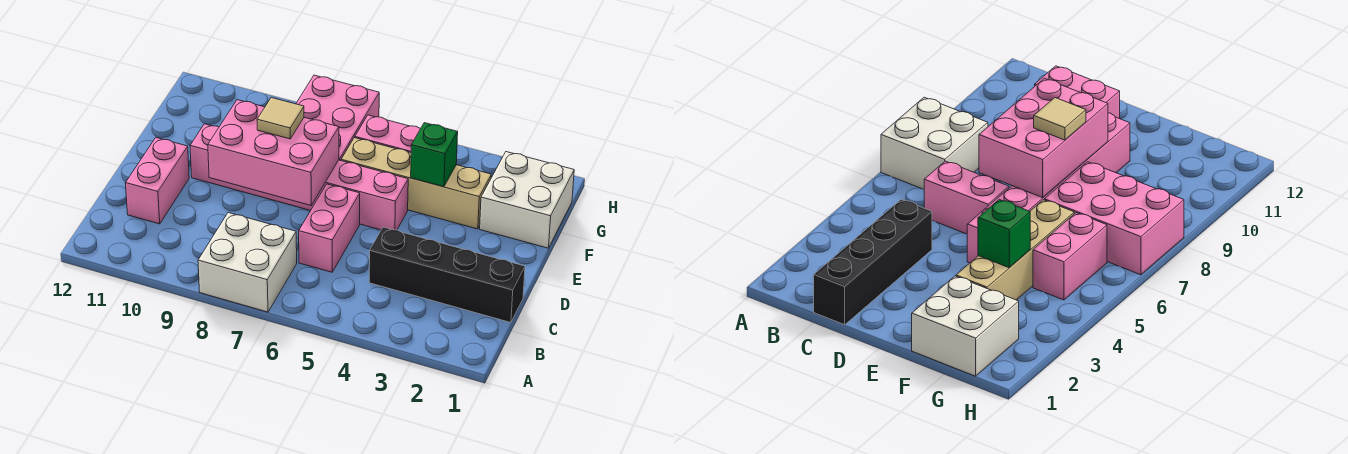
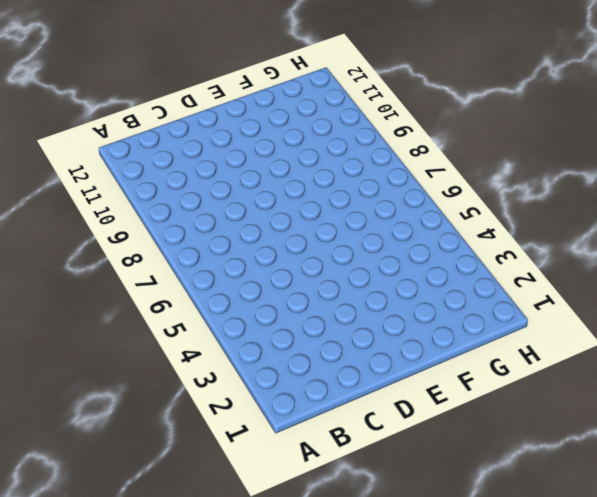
none -> white 2x2 brick [198,213,297,312]
none -> black 1x4 brick [369,227,525,323]
none -> pink 1x2 brick [299,184,360,272]

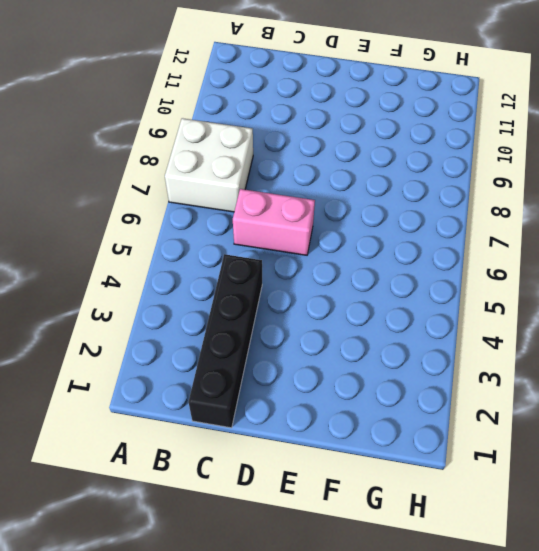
none -> pink 1x2 brick [126,138,189,224]
none -> pink 1x6 brick [190,124,408,230]
none -> white 2x2 brick [480,152,574,248]

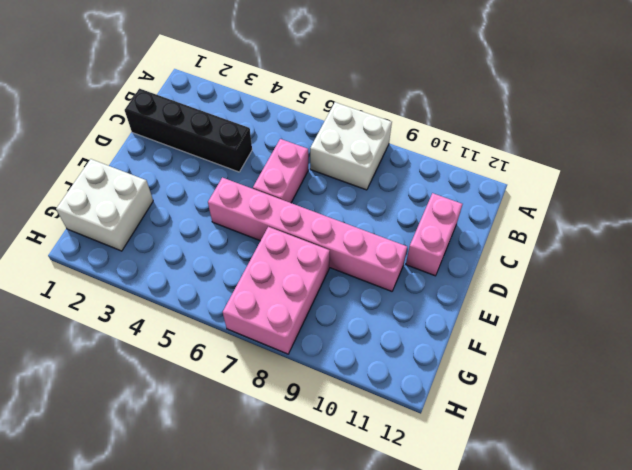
none -> tan 1x4 brick [341,138,491,229]
none -> pink 1x2 brick [355,115,420,153]
none -> pink 2x3 brick [208,100,339,205]

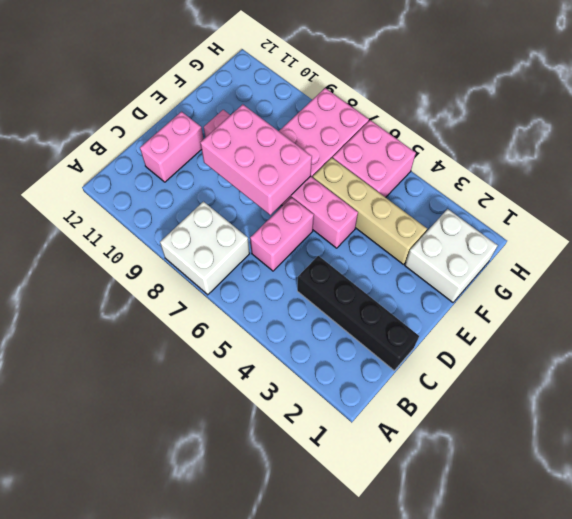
pink 2x2 brick [333,120,416,197] -> pink 1x2 brick [355,115,420,153]
none -> green 1x1 brick [411,123,458,187]
none -> tan 1x1 tile [257,97,304,139]

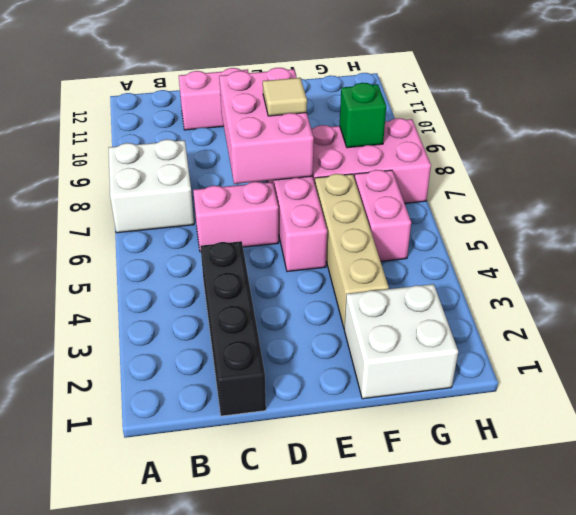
green 1x1 brick [340,83,386,148] -> green 1x1 brick moved to [411,123,458,187]

